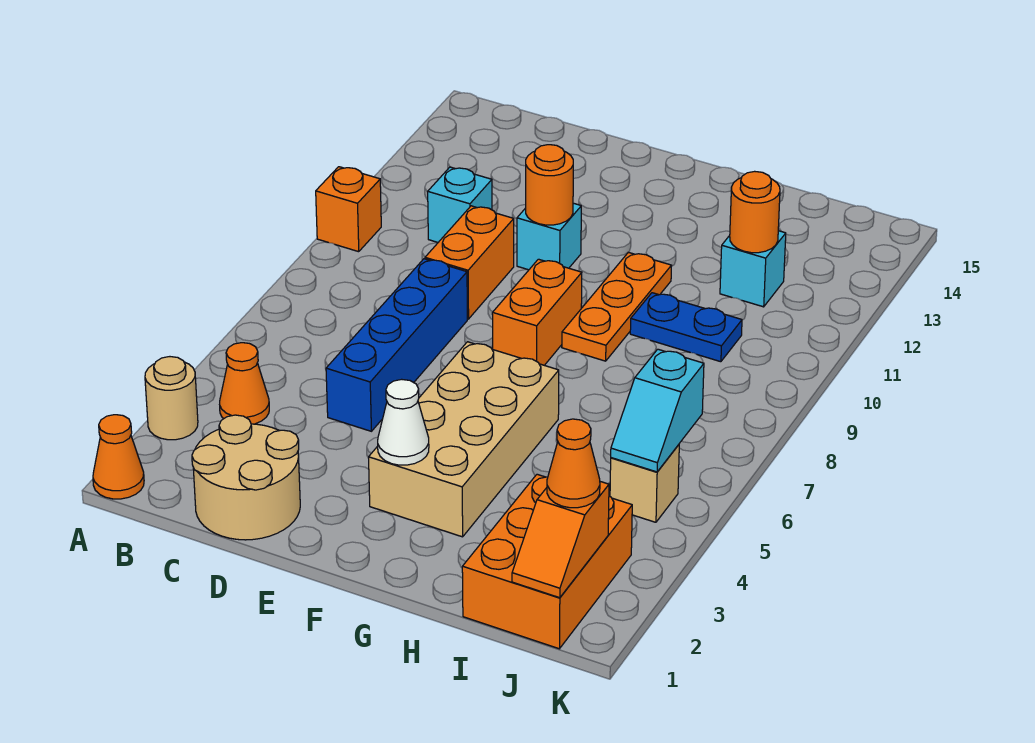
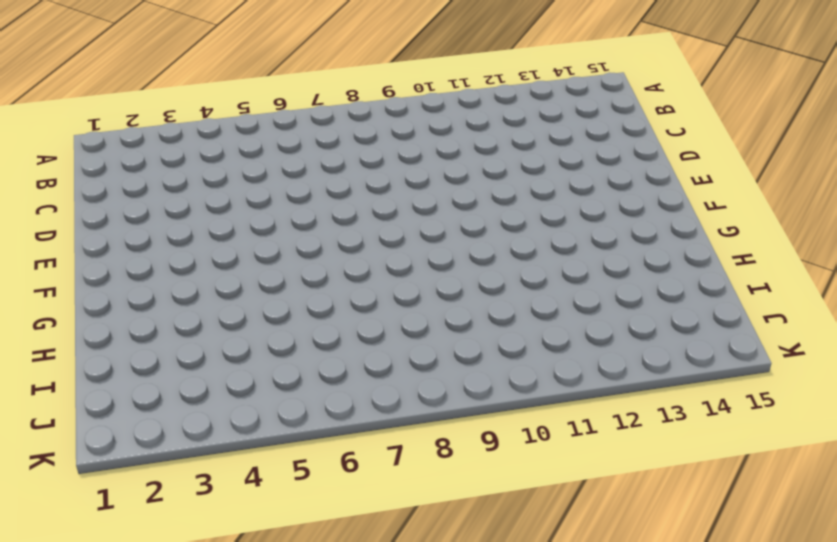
none -> orange 1x1 cone [93,415,144,499]
none -> tan 1x1 round brick [145,357,198,440]
none -> orange 1x1 brick [316,167,381,252]

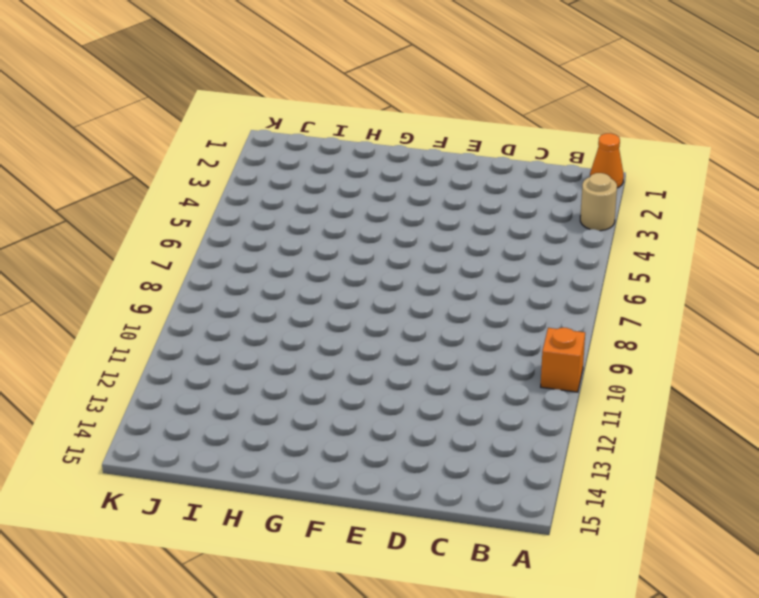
none -> orange 1x1 cone [220,343,269,424]
none -> tan 2x2 round brick [192,415,300,540]
none -> cyan 1x1 brick [428,167,492,242]

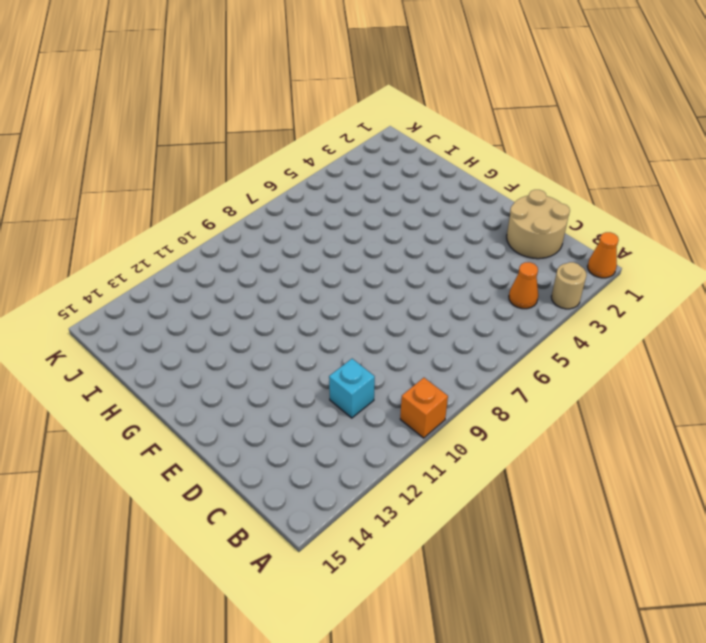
none -> blue 1x4 brick [326,259,467,431]
none -> orange 1x2 brick [425,206,514,319]
none -> cyan 1x1 brick [517,203,581,270]

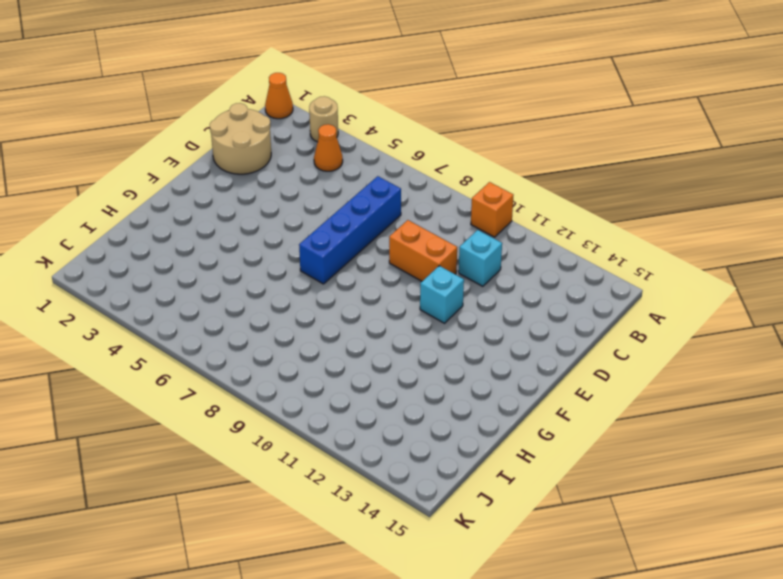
blue 1x4 brick [299,176,401,284] -> blue 1x4 brick turned to [326,259,467,431]
none -> tan 2x4 brick [369,342,559,537]
none -> orange 1x2 brick [492,259,582,365]
none -> orange 1x3 plate [562,252,671,361]

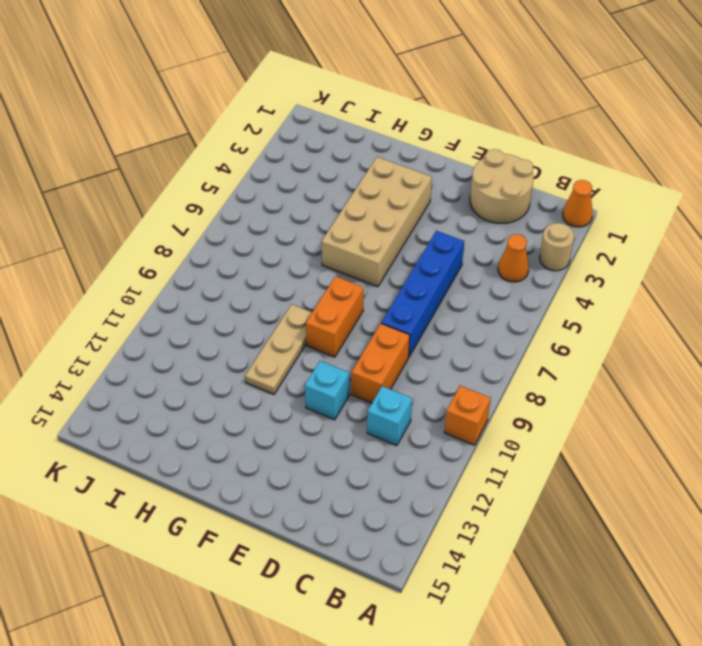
tan 1x3 plate [245,304,312,394] -> orange 1x3 plate [562,252,671,361]
none -> blue 1x2 plate [630,293,742,362]
none -> orange 2x3 brick [462,474,632,649]
none -> cyan 1x1 brick [720,231,786,307]

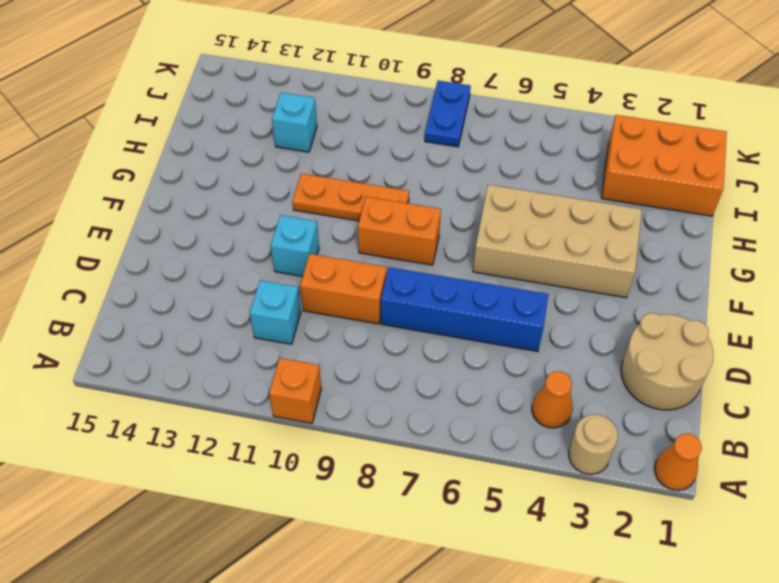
blue 1x2 plate [425,81,471,147] -> blue 1x2 plate moved to [630,293,742,362]
none -> tan 1x1 brick [610,445,679,522]
none -> orange 1x1 round brick [526,145,573,225]
none -> white 1x1 cone [378,379,429,465]

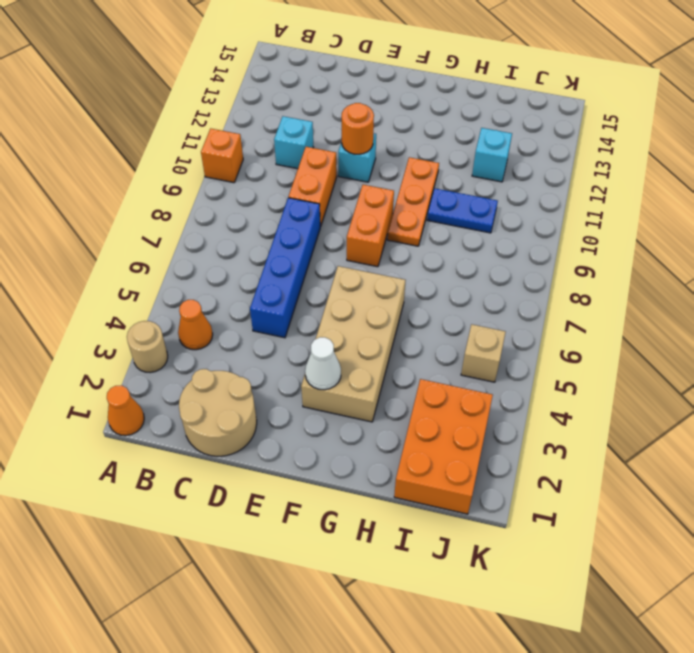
none -> orange 1x1 round brick [730,171,780,253]
none -> orange 1x2 slope [512,482,609,598]
none -> cyan 1x2 slope [611,349,704,472]

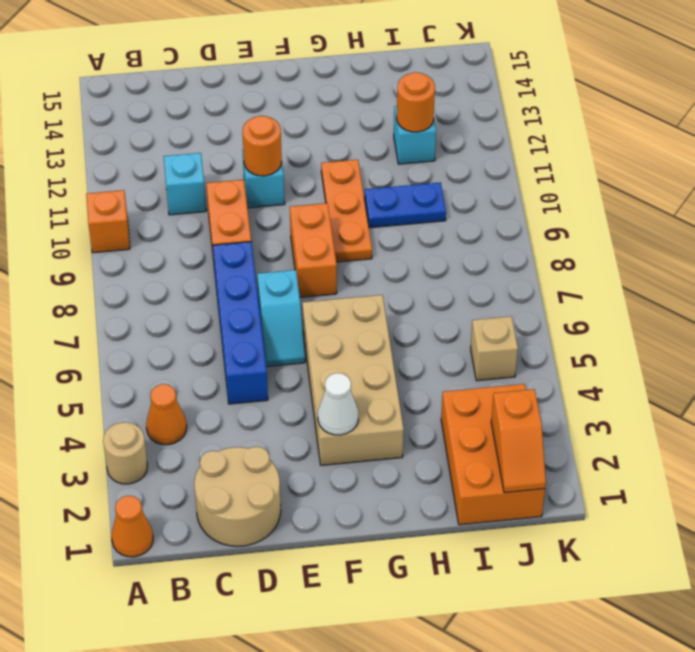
cyan 1x2 slope [257,270,305,367] -> cyan 1x2 slope moved to [611,349,704,472]
none -> orange 1x1 cone [547,419,600,508]

